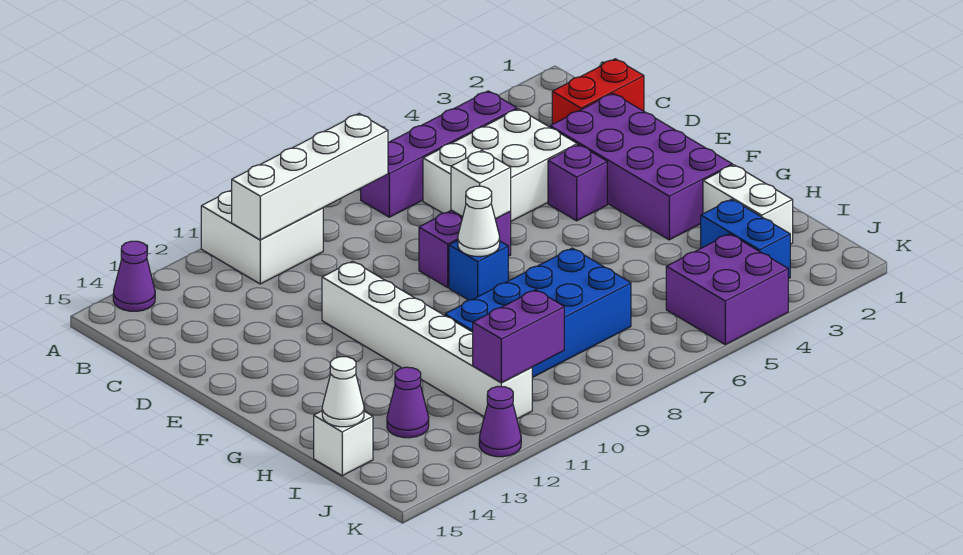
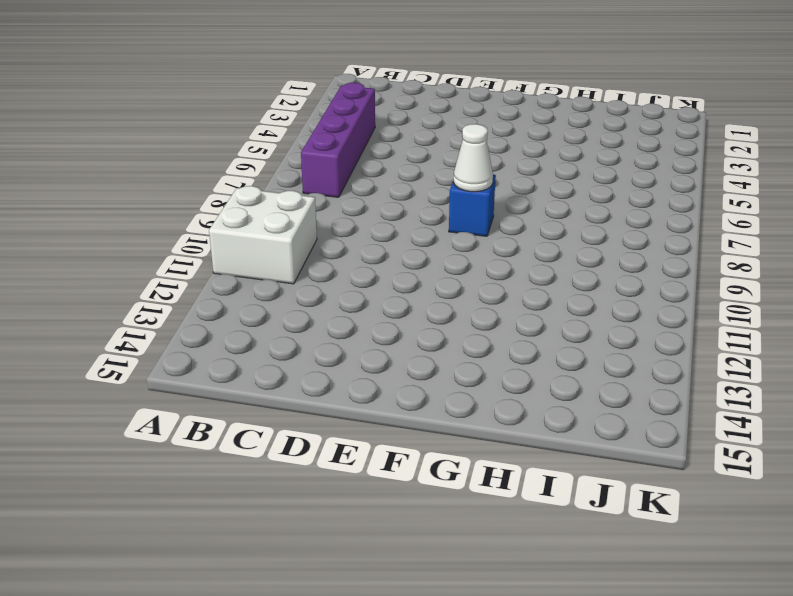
none -> purple 1x1 cone [113,241,155,311]
none -> red 1x2 brick [552,59,644,124]
none -> white 2x3 brick [423,109,577,221]

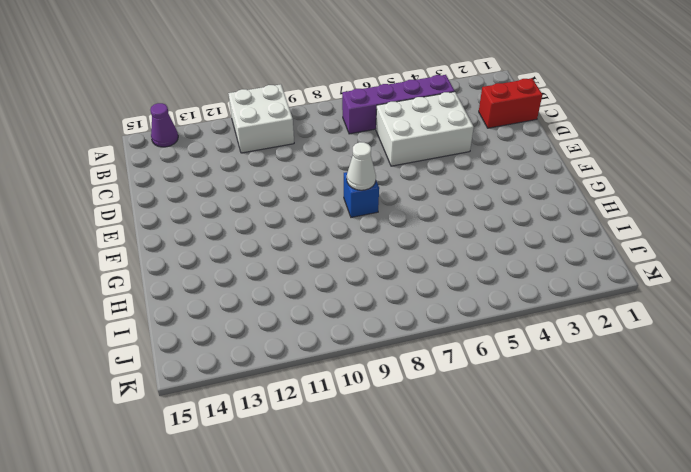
none -> purple 2x4 brick [550,93,732,240]
none -> purple 1x1 brick [548,145,607,221]
none -> purple 1x2 brick [419,210,511,287]

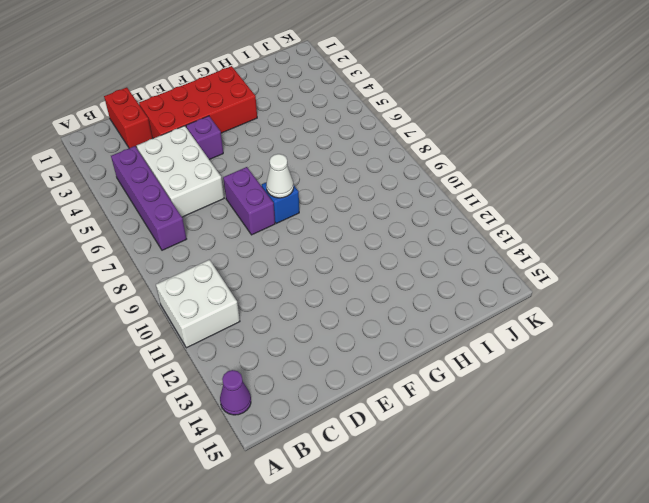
red 2x4 brick [139,66,257,139] -> purple 2x4 brick [550,93,732,240]
none -> white 1x6 brick [322,261,532,419]
none -> white 1x2 brick [703,165,793,244]
none -> blue 2x4 brick [445,248,631,378]

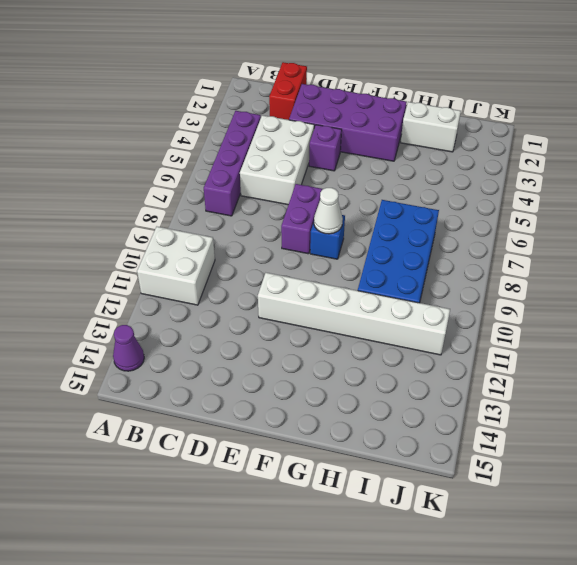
none -> blue 1x2 brick [701,199,790,279]
none -> purple 1x1 cone [387,367,429,438]
none -> white 1x1 brick [314,411,373,476]

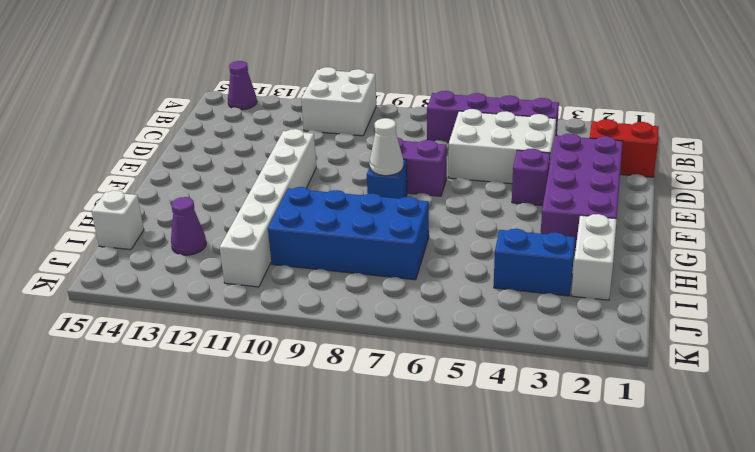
blue 1x2 brick [494,229,575,296] -> blue 1x2 brick turned to [701,199,790,279]
none -> purple 2x2 brick [666,234,788,345]
none -> purple 1x1 cone [479,386,521,457]
none -> white 1x4 brick [232,114,388,240]

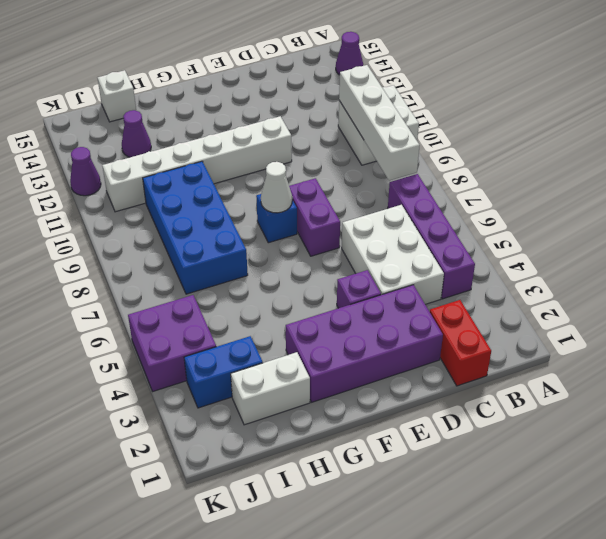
none -> white 1x1 brick [451,150,511,219]
none -> white 1x1 cone [322,357,364,427]
none -> purple 1x2 brick [473,290,564,383]

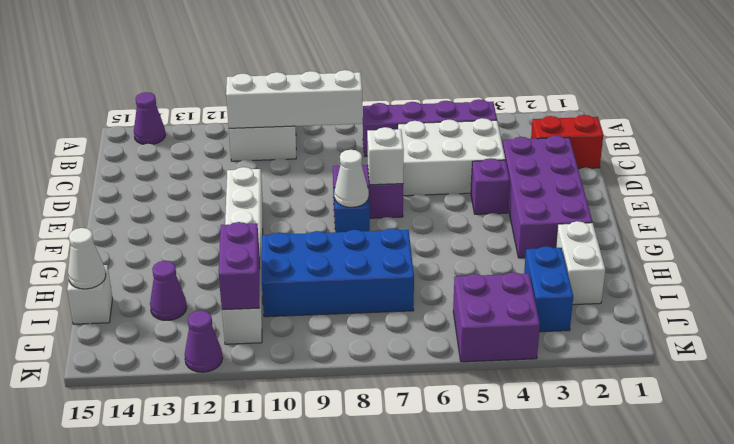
purple 1x2 brick [219,222,260,310] -> purple 1x2 brick turned to [473,290,564,383]

